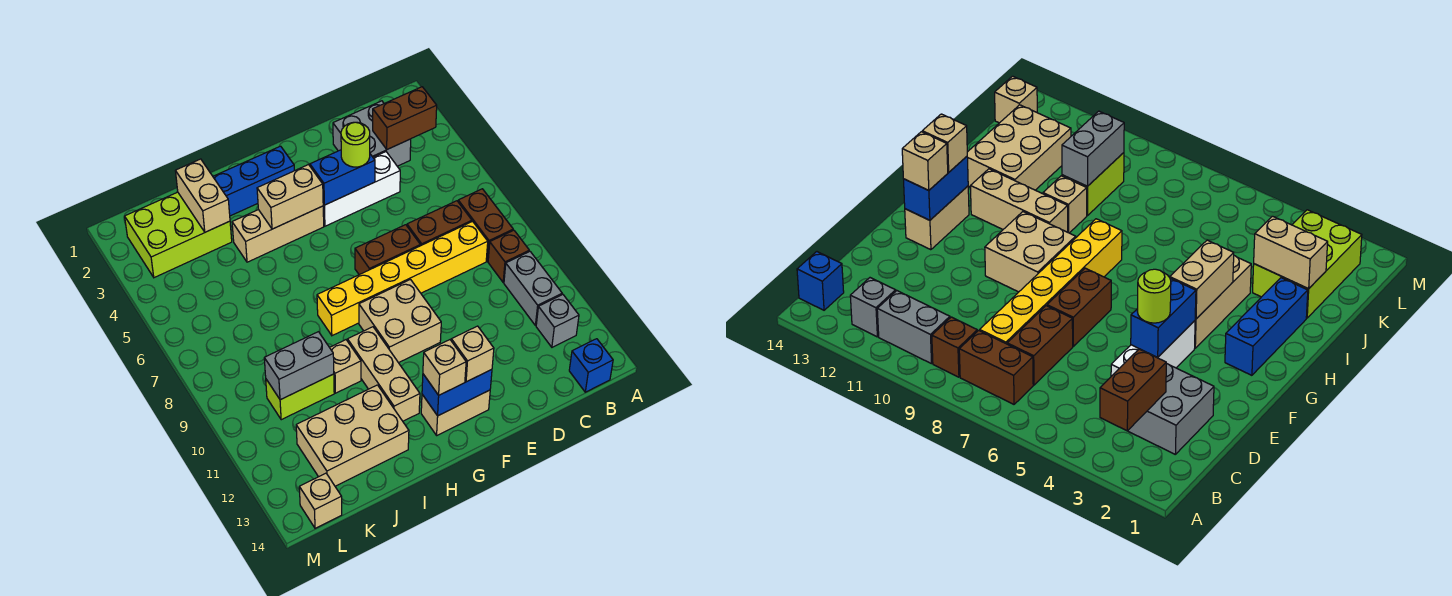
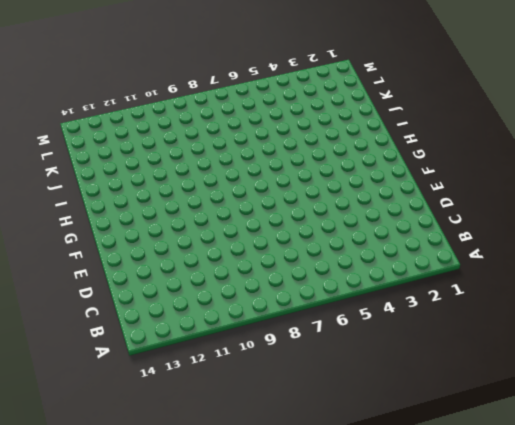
none -> brown 1x2 brick [458,189,513,261]
none -> brown 1x1 brick [488,230,529,282]
none -> grey 1x2 brick [504,251,562,326]

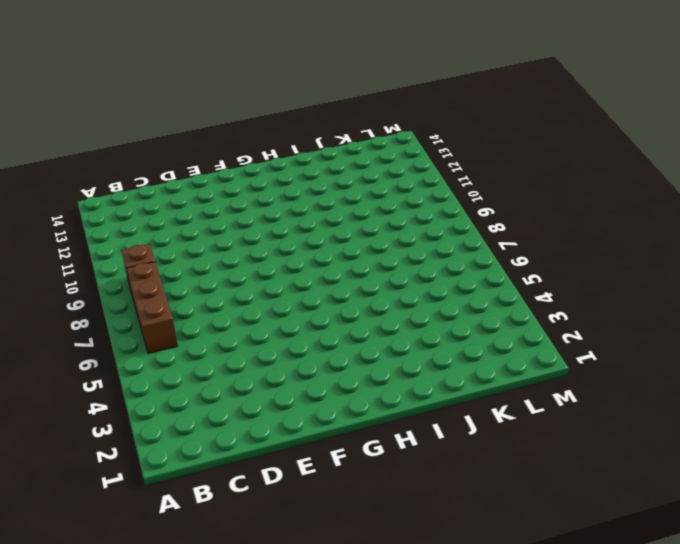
brown 1x3 brick [127,262,178,353] -> brown 1x2 brick [458,189,513,261]
none -> grey 1x2 brick [504,251,562,326]
none -> grey 1x1 brick [536,295,579,347]
none -> blue 1x1 brick [569,339,613,392]

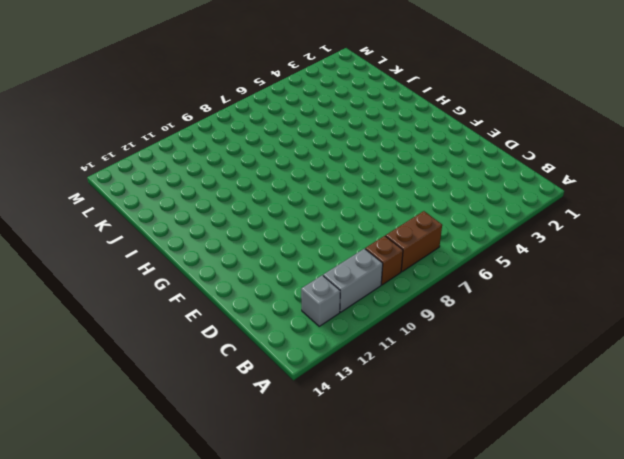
none -> blue 1x1 brick [569,339,613,392]
none -> grey 2x2 brick [333,101,411,166]
none -> brown 1x2 brick [407,201,472,246]

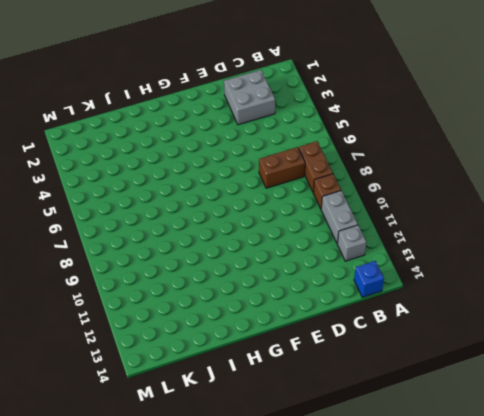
none -> yellow 1x6 brick [317,221,488,336]
none -> white 1x3 brick [323,152,400,226]
none -> brown 1x2 brick [355,225,420,275]

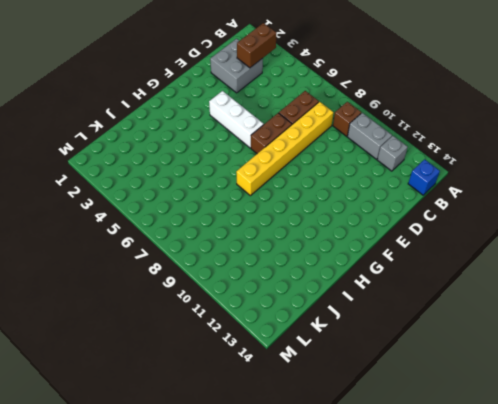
white 1x3 brick [209,91,264,148] -> white 1x3 brick turned to [323,152,400,226]
none -> brown 1x2 brick [458,189,513,261]
none -> tan 2x2 brick [359,280,441,363]
none -> tan 1x2 brick [421,390,490,435]

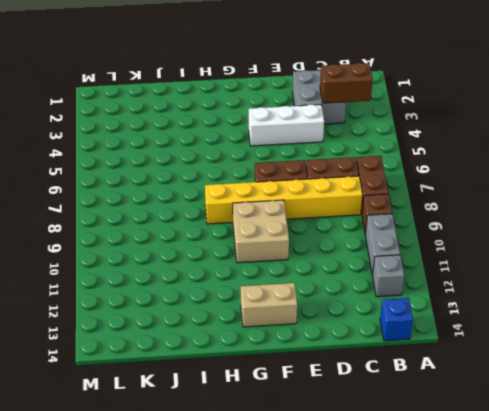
none -> blue 1x3 brick [213,146,294,216]
none -> tan 1x3 brick [232,206,324,262]
none -> tan 1x3 brick [348,327,420,421]

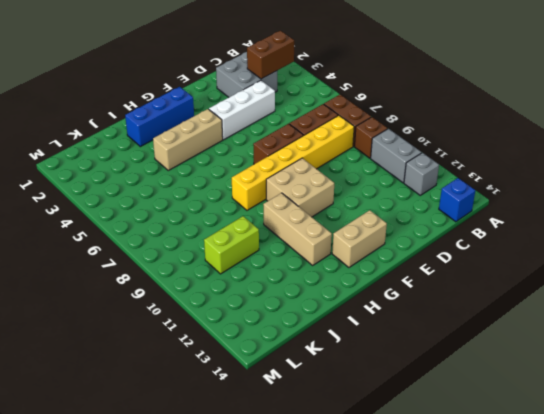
none -> tan 1x1 brick [330,340,361,393]
none -> tan 2x3 brick [296,385,409,486]
none -> lime 2x3 brick [125,192,232,278]

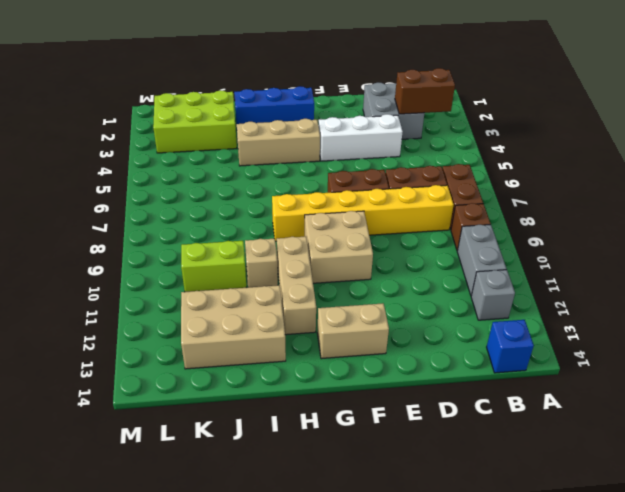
none -> tan 1x1 brick [299,473,342,528]
none -> blue 1x2 brick [310,150,375,205]
none -> blue 1x2 brick [422,369,492,416]

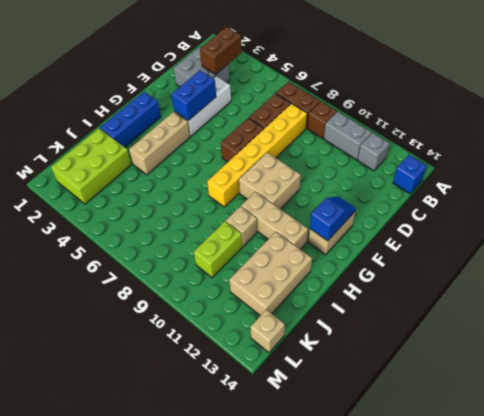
blue 1x2 slope [310,196,356,241] -> blue 1x2 brick [422,369,492,416]
none -> tan 1x2 brick [257,165,323,229]
none -> tan 1x2 brick [176,159,230,232]
none -> grey 1x2 brick [264,332,334,400]

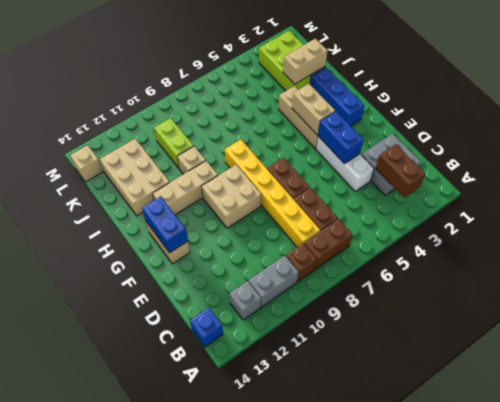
none -> grey 1x2 brick [264,332,334,400]
none -> lime 1x1 round brick [341,122,370,167]
none -> tan 1x1 brick [451,326,494,382]

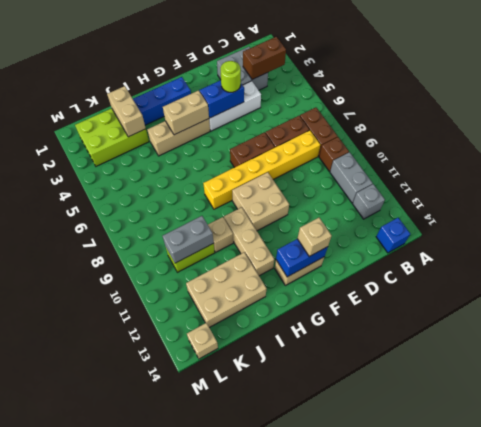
none -> tan 1x1 brick [423,340,466,395]

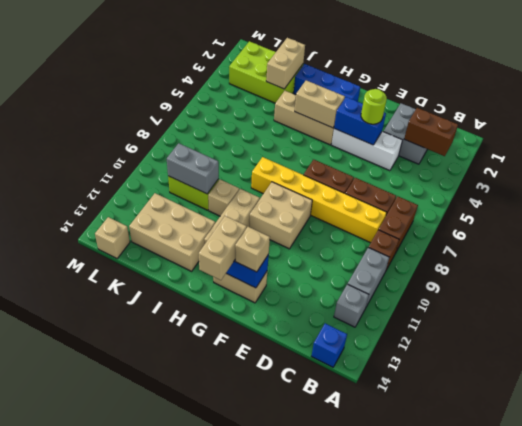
tan 1x2 brick [199,216,247,280] -> tan 1x1 brick [423,340,466,395]

